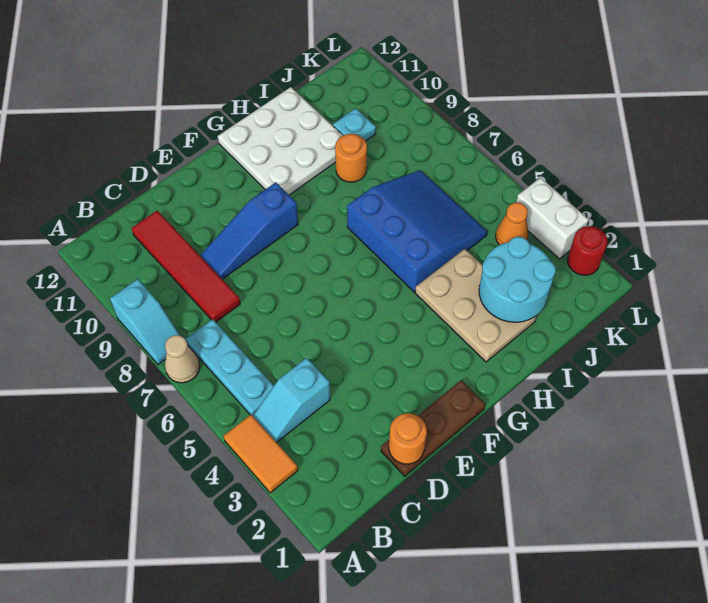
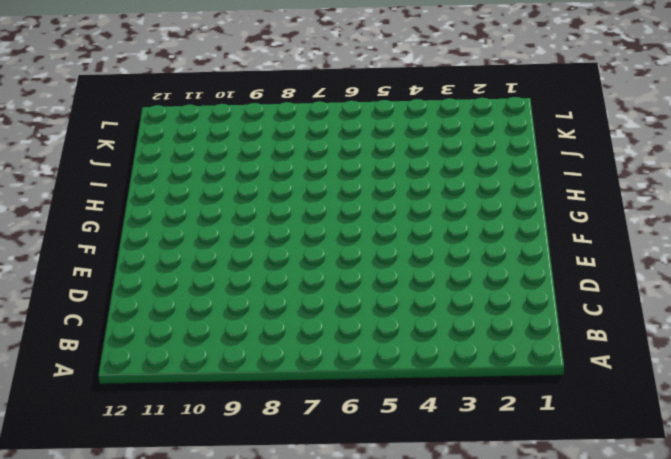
none -> orange 1x2 tile [224,415,298,493]
none -> tan 1x1 cone [165,335,200,383]
none -> cyan 1x2 slope [110,279,180,364]

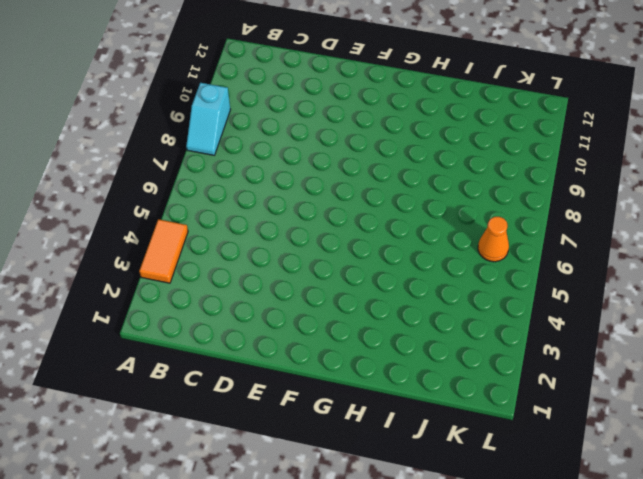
orange 1x1 cone [478,217,509,262] -> orange 1x1 cone moved to [496,203,528,245]
none -> tan 1x1 cone [165,335,200,383]
none -> cyan 1x2 slope [253,358,330,442]
none -> cyan 1x3 plate [186,319,274,416]

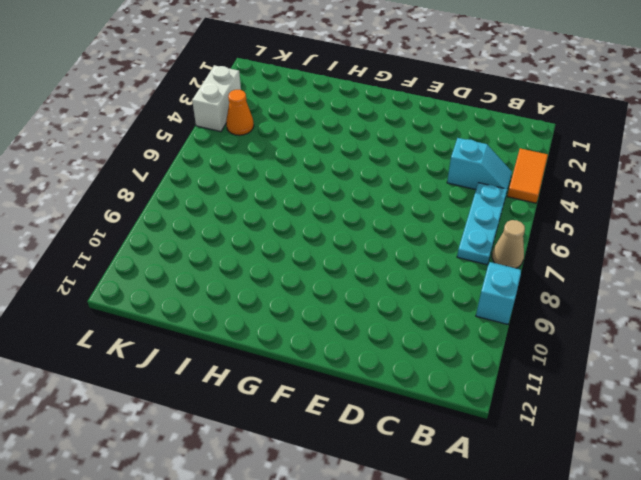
none -> red 1x4 tile [131,211,240,322]
none -> brown 1x3 plate [381,380,485,476]
none -> blue 1x3 slope [200,182,298,279]

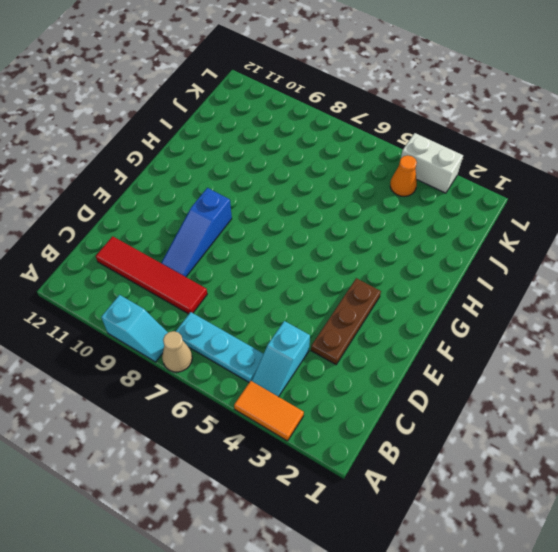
brown 1x3 plate [311,278,381,364] -> brown 1x3 plate moved to [381,380,485,476]
none -> white 3x3 plate [218,87,343,195]
none -> tan 2x3 plate [415,249,537,362]
none -> blue 3x3 slope [347,170,487,292]

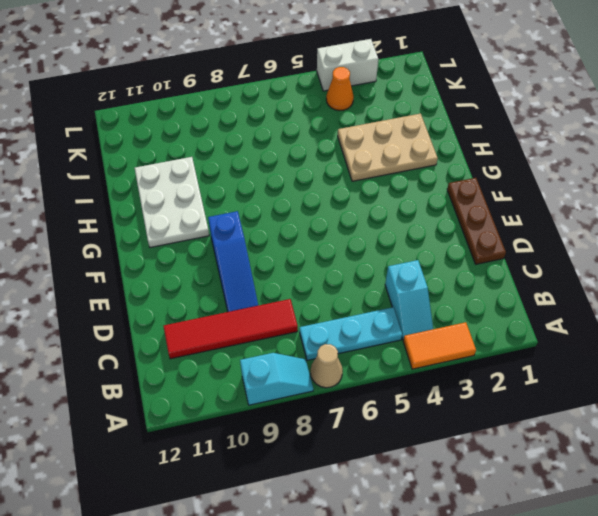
white 2x3 plate [135,157,209,248] -> white 3x3 plate [218,87,343,195]
none -> blue 3x3 slope [347,170,487,292]
none -> orange 1x1 round brick [335,134,367,182]
none -> cyan 1x1 plate [333,108,376,141]

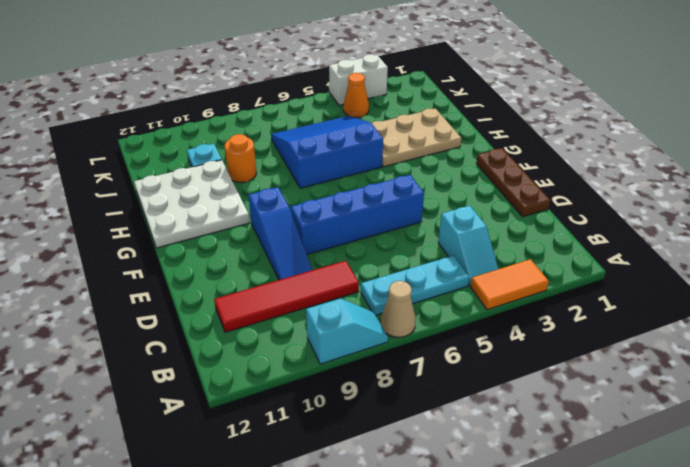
blue 1x4 brick [291,175,424,254] -> none
none -> red 1x1 round brick [568,226,607,275]
none -> orange 1x1 round brick [389,413,427,464]
none -> cyan 2x2 round brick [479,237,556,322]

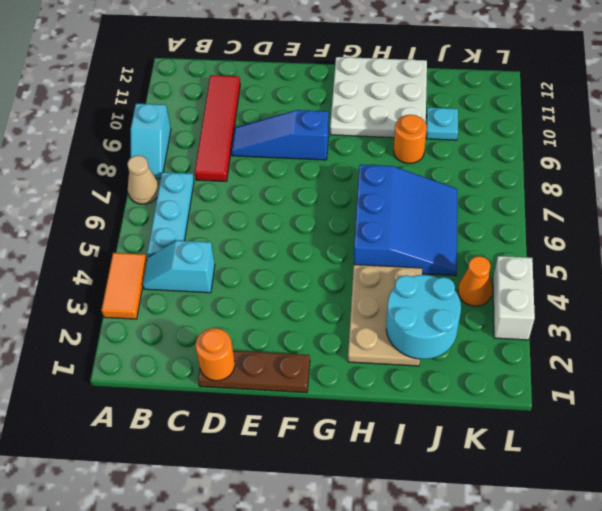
none -> red 1x1 round brick [568,226,607,275]

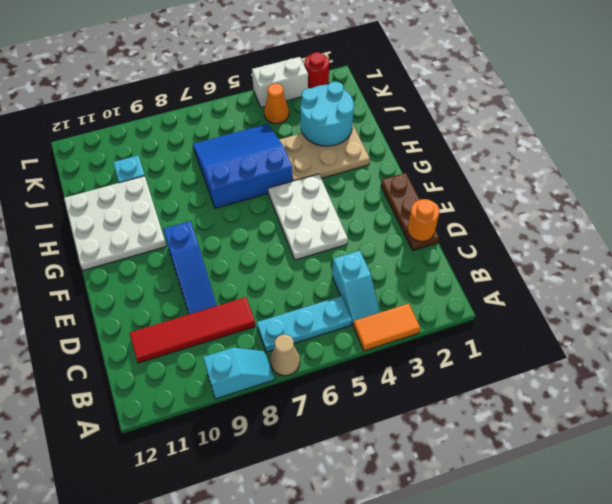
white 2x3 plate [268,174,348,260] -> none
none -> orange 1x1 round brick [335,134,367,182]

